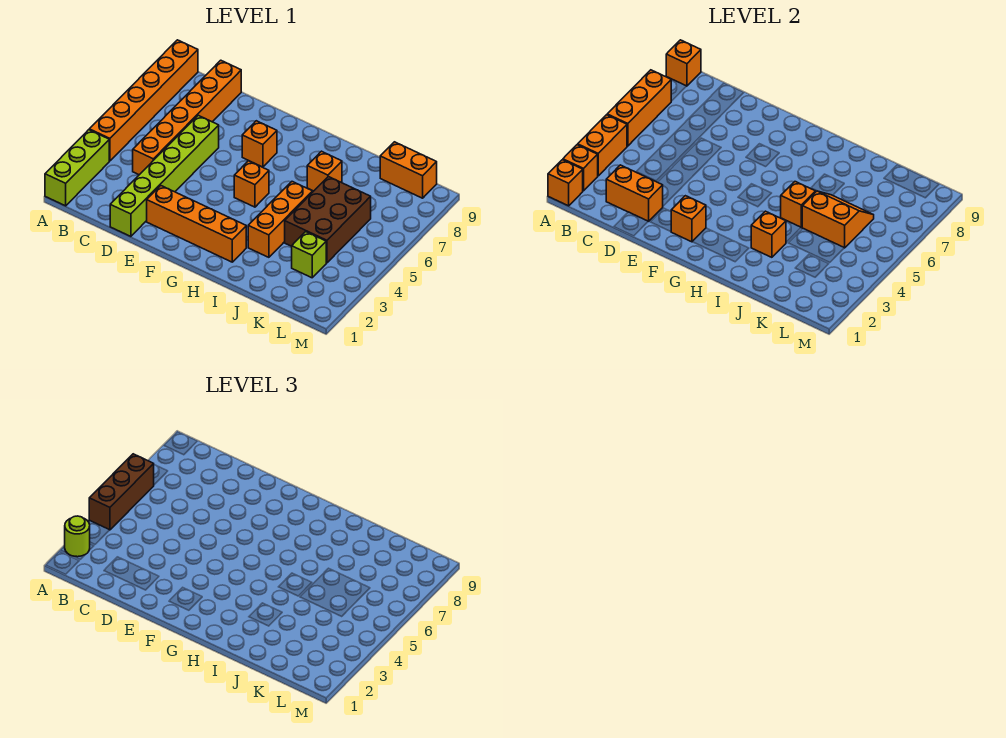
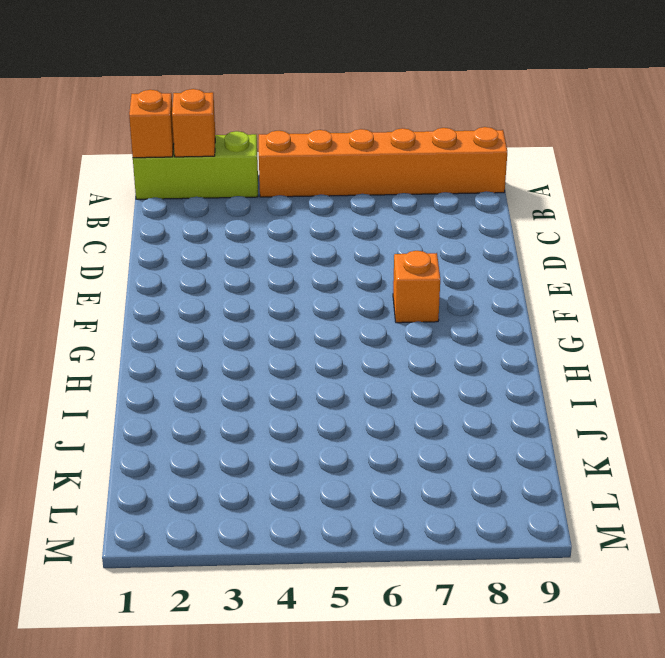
none -> orange 1x6 brick [133,60,241,175]
none -> lime 1x6 brick [110,115,219,236]
none -> orange 1x4 brick [147,186,246,262]

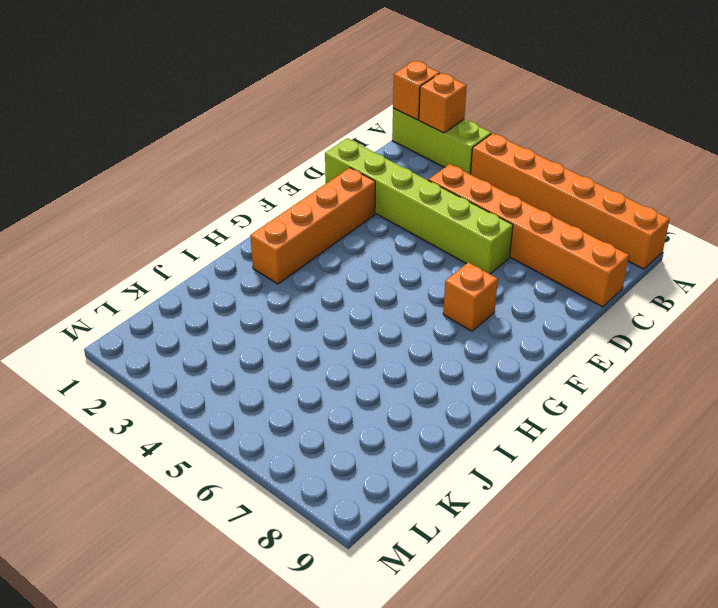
none -> orange 1x1 brick [234,161,269,207]
none -> orange 1x3 brick [248,182,312,257]
none -> orange 1x1 brick [307,151,342,191]

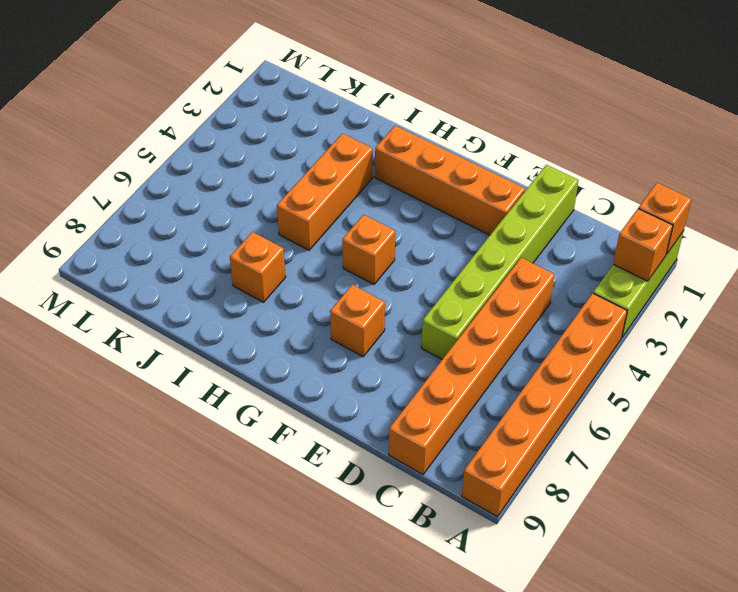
none -> brown 2x3 brick [285,177,371,263]
none -> lime 1x1 brick [292,232,326,278]
none -> orange 1x2 brick [380,142,437,198]

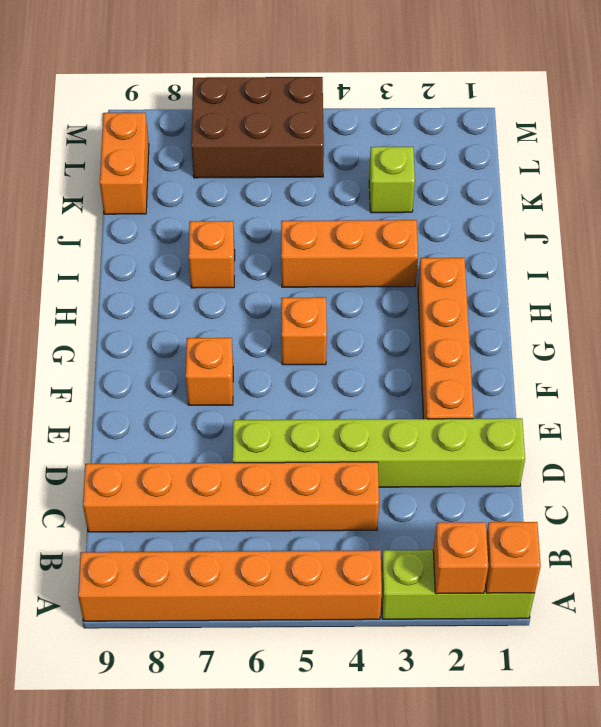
brown 2x3 brick [191,77,324,178] -> brown 2x3 brick moved to [285,177,371,263]
none -> orange 1x2 brick [578,115,627,176]
none -> orange 1x3 brick [607,70,671,146]
none -> orange 1x1 brick [666,40,701,86]

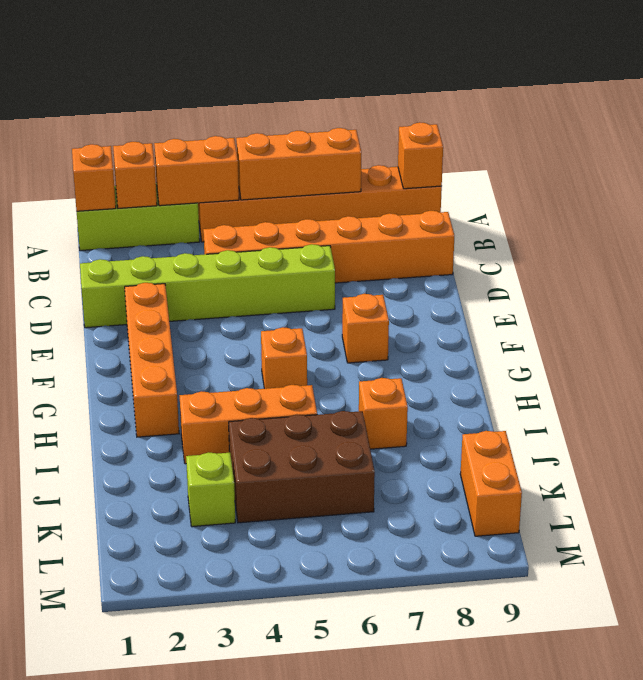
none -> orange 1x2 brick [606,165,663,221]
none -> orange 1x1 brick [671,196,706,242]
none -> orange 1x1 brick [751,211,786,257]

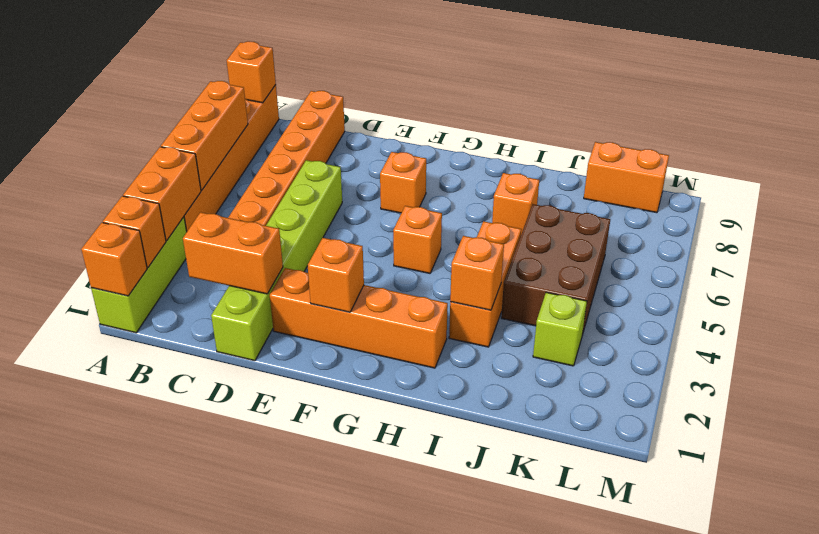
none -> orange 1x1 brick [781,182,815,227]
none -> orange 2x2 slope [802,191,874,248]
none -> lime 1x1 round brick [65,516,90,557]

